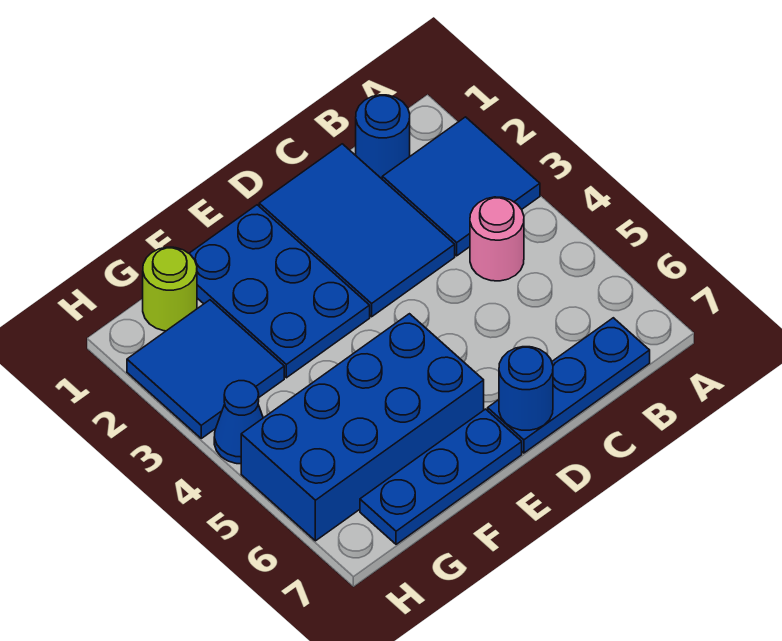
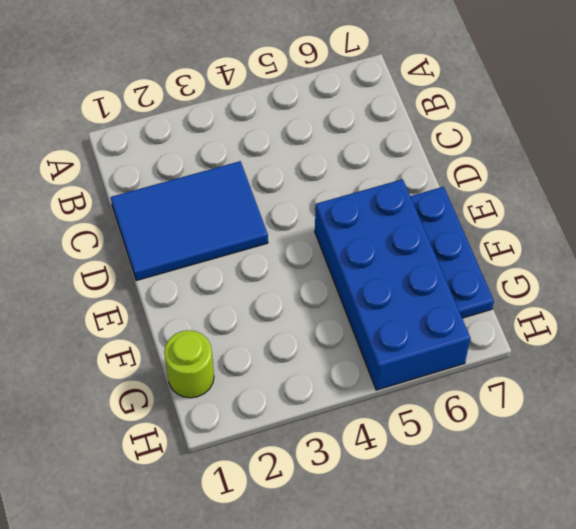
none -> blue 2x2 tile [382,117,540,256]
none -> blue 1x1 round brick [356,95,410,179]
none -> pink 1x1 round brick [470,197,524,281]

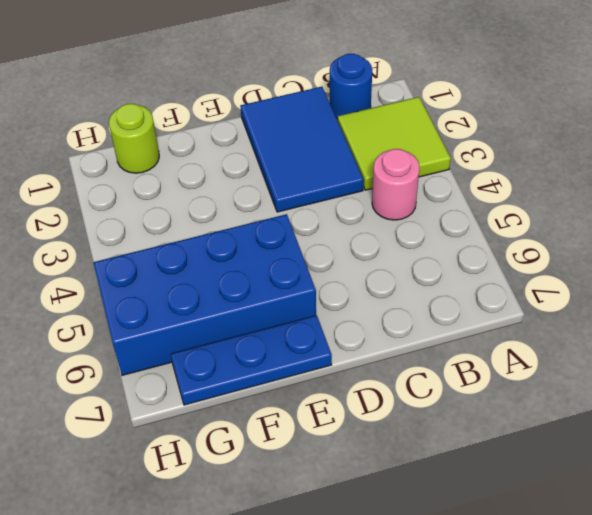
lime 2x2 tile [338,97,451,190] -> blue 2x2 tile [382,117,540,256]
none -> blue 1x3 plate [488,318,650,453]
none -> blue 2x3 plate [189,205,370,378]
none -> blue 2x2 tile [127,300,284,438]

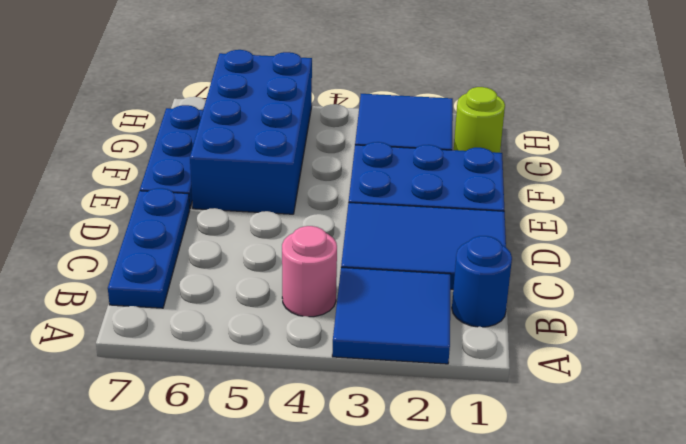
none -> blue 1x1 cone [214,381,263,464]
none -> blue 1x1 round brick [499,347,553,430]

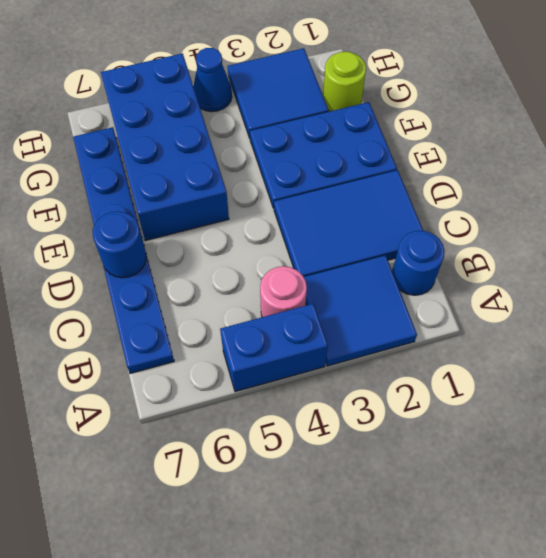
blue 1x2 brick [220,304,328,392] -> none

